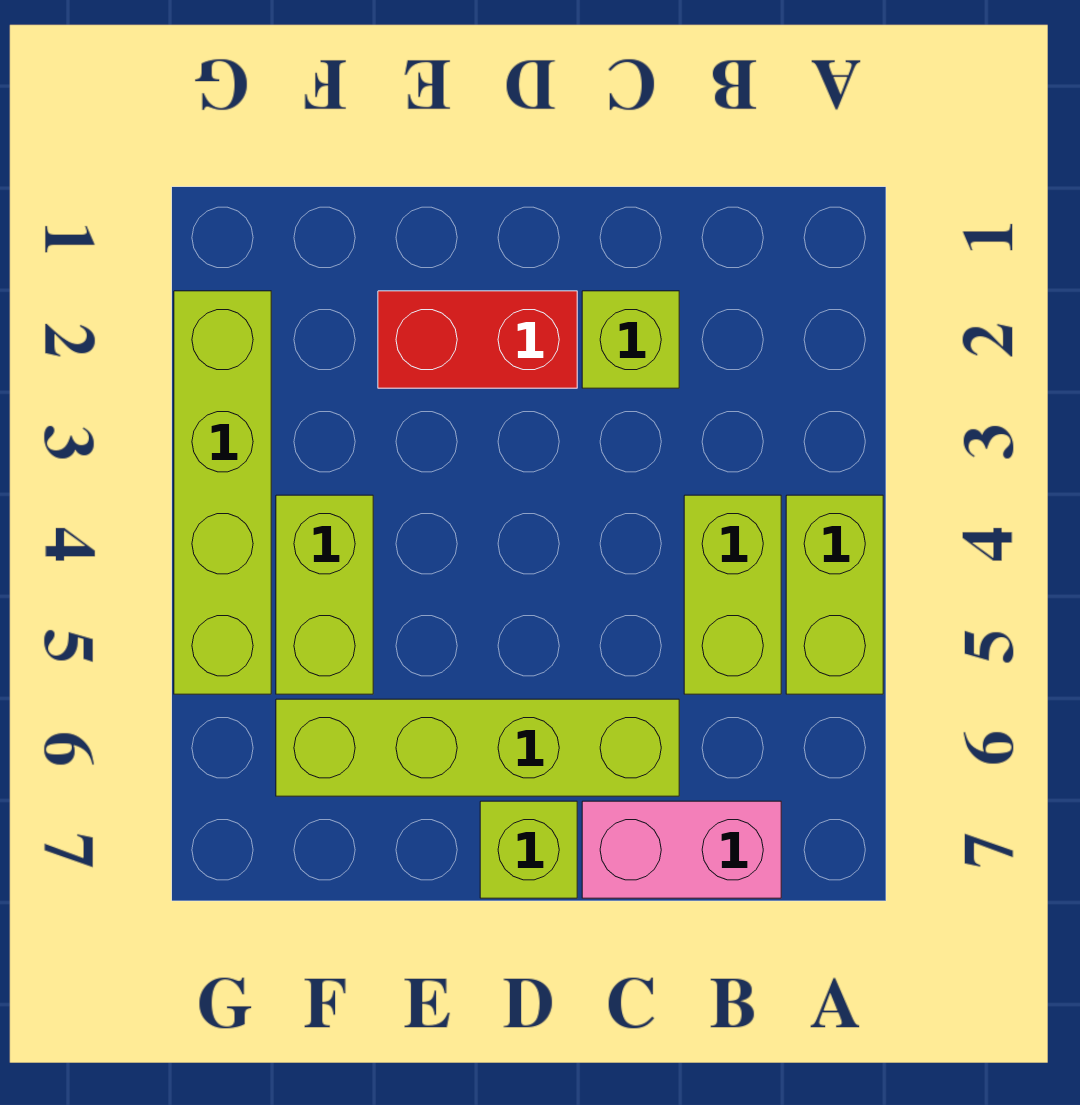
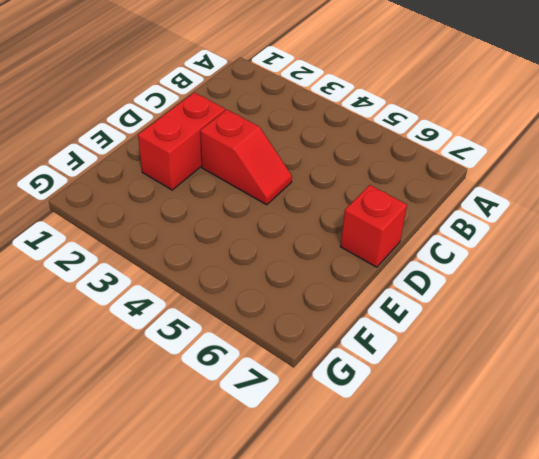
red 1x2 slope [200,109,292,205] -> none
red 1x1 brick [340,185,407,267] -> lime 1x1 brick [480,801,577,898]
none -> lime 1x2 brick [786,495,883,694]
none -> lime 1x2 brick [684,495,781,694]

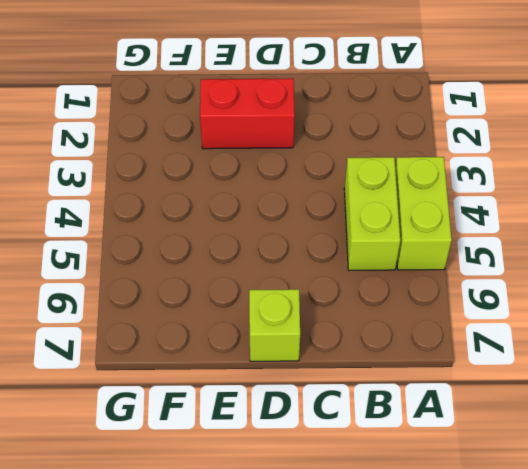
none -> pink 1x2 brick [582,801,781,898]
none -> lime 1x1 brick [582,291,679,388]

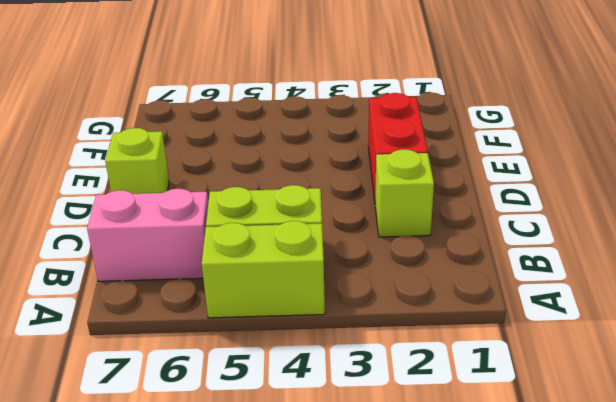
pink 1x2 brick [87,189,208,281] -> pink 1x2 brick turned to [582,801,781,898]
none -> lime 1x4 brick [276,699,679,796]
none -> lime 1x2 brick [276,495,373,694]

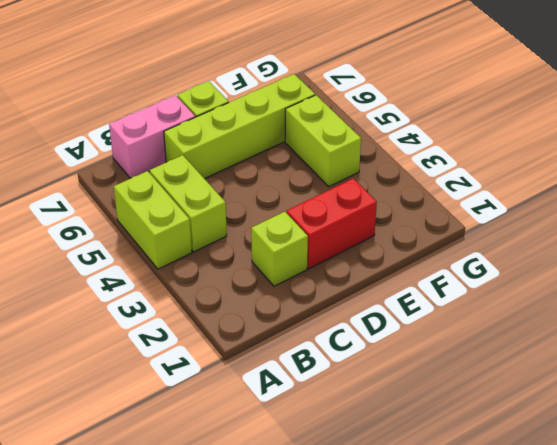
none -> lime 1x4 brick [174,291,271,694]

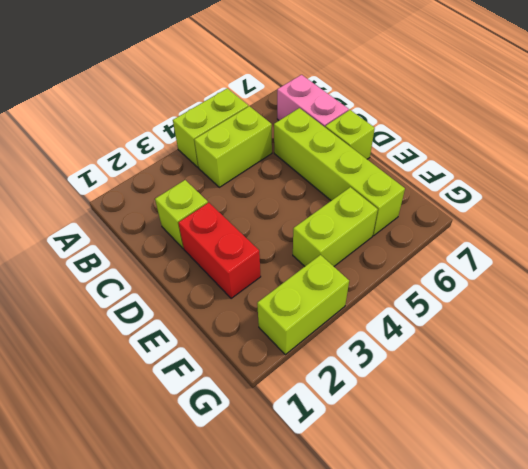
lime 1x2 brick [257,255,349,355] -> lime 1x4 brick [174,291,271,694]

